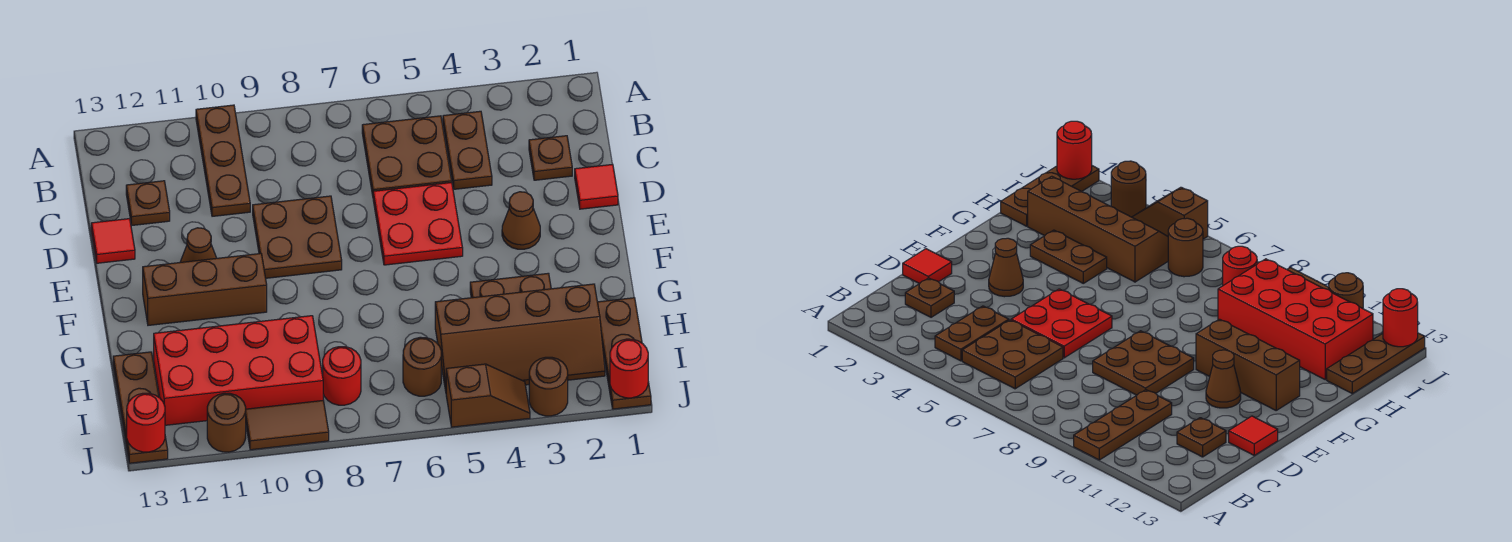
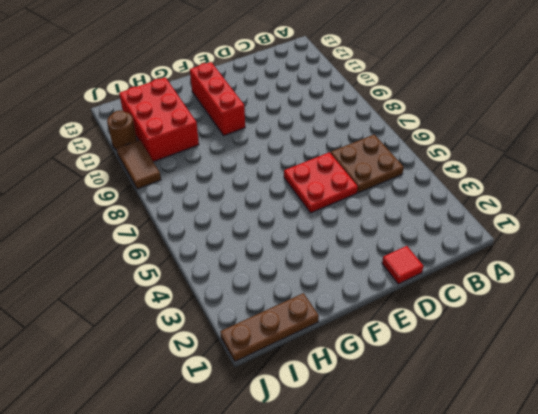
red 1x3 brick [190,62,245,136] -> brown 1x3 brick [143,253,267,325]
red 2x3 brick [119,77,199,162] -> red 2x4 brick [154,316,323,425]
none -> brown 1x3 plate [196,105,250,216]
none -> brown 1x2 plate [443,111,492,189]
none -> brown 1x1 plate [529,136,572,180]

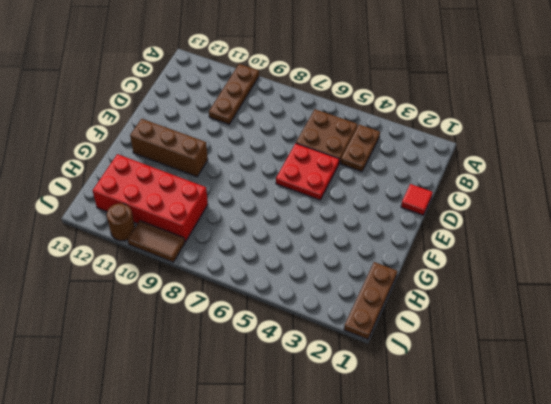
none -> brown 1x1 plate [529,136,572,180]
none -> brown 1x1 plate [126,181,170,225]
none -> brown 2x2 plate [253,196,342,278]

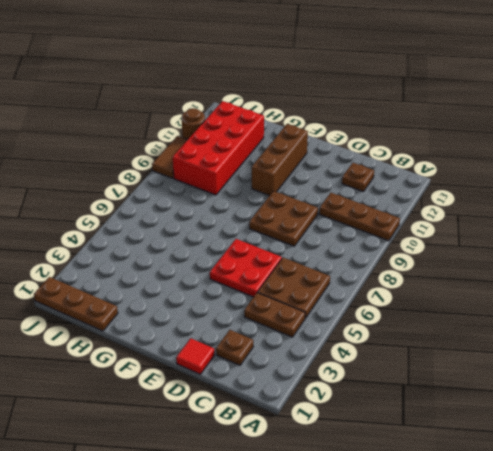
none -> red 1x1 tile [91,219,135,263]
none -> brown 1x1 cone [502,192,540,249]
none -> brown 1x1 cone [180,228,216,262]

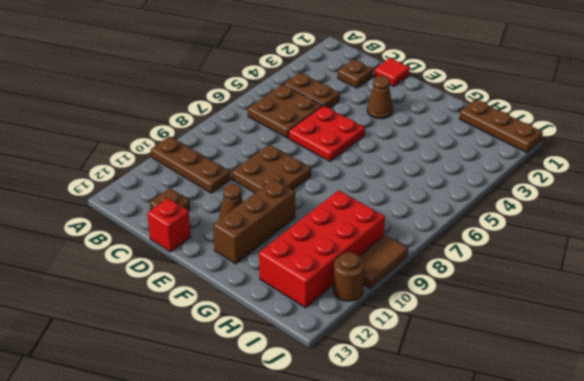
red 1x1 brick [148,198,191,252] -> red 1x1 tile [91,219,135,263]
none -> brown 1x2 plate [470,273,551,298]
none -> brown 2x4 slope [435,284,605,391]
none -> brown 1x3 plate [113,352,168,463]

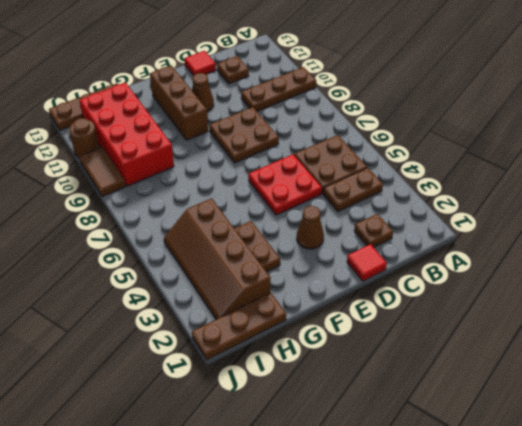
none -> brown 1x1 round brick [403,337,441,396]
none -> red 1x1 round brick [323,347,361,405]
none -> brown 1x1 round brick [529,357,568,416]

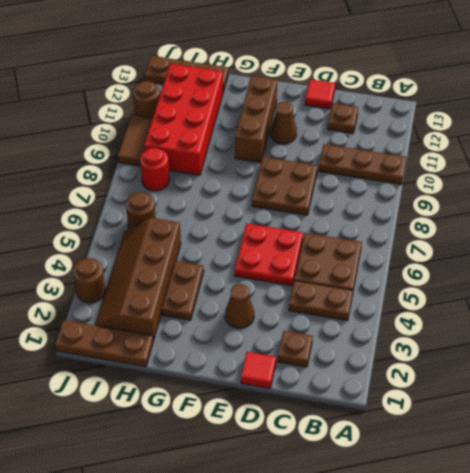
none -> brown 1x2 slope [446,364,530,427]
none -> red 1x1 round brick [610,339,648,398]
none -> red 1x1 round brick [127,393,165,452]

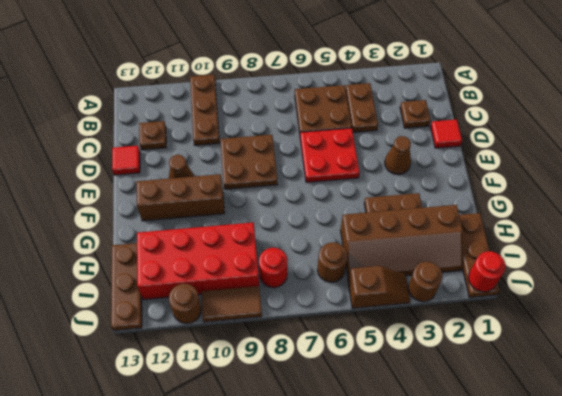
none -> red 1x1 round brick [127,393,165,452]

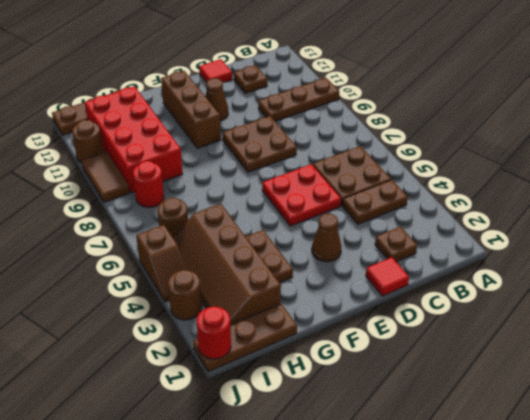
none -> red 1x1 round brick [127,393,165,452]

